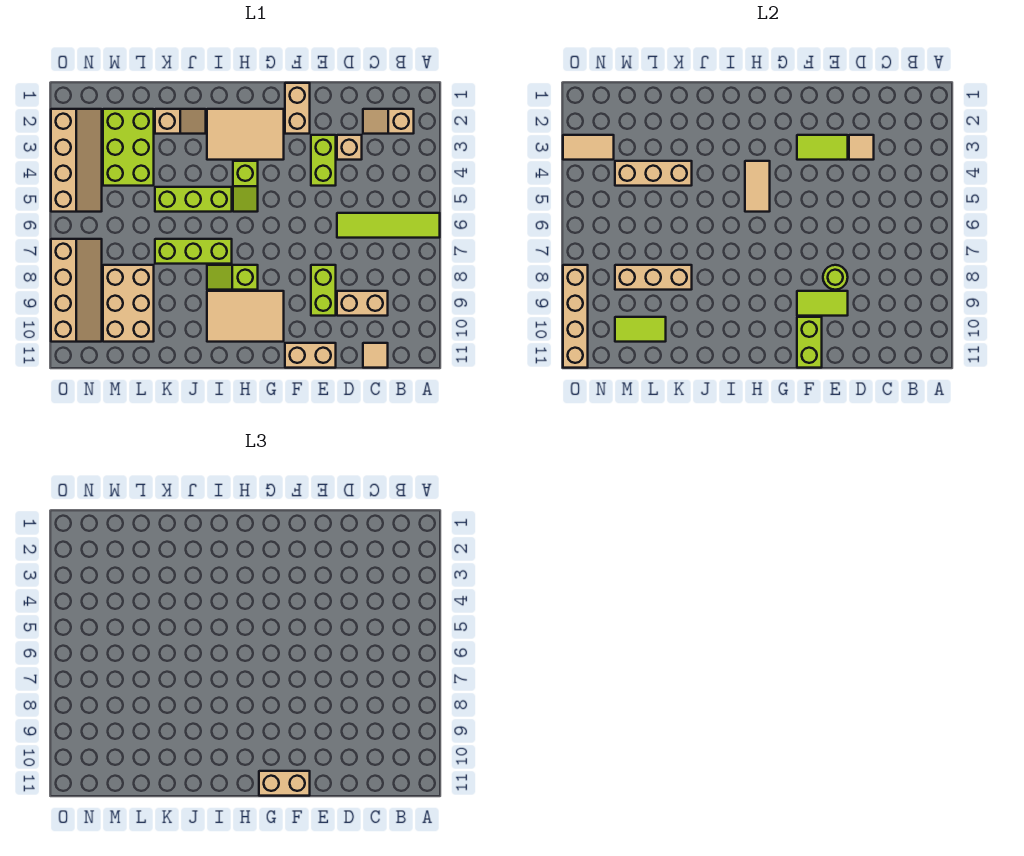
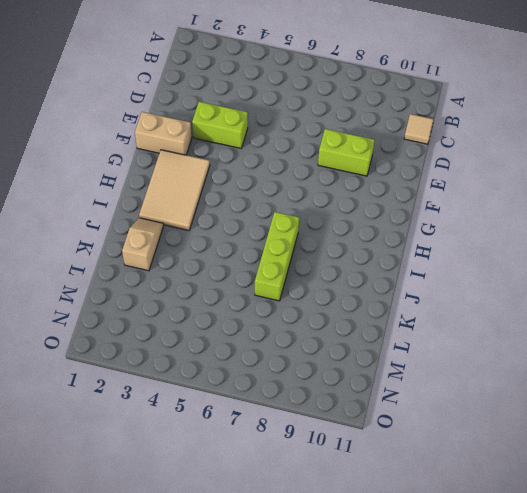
none -> lime 1x4 tile [337,213,440,238]
none -> tan 1x2 slope [363,109,414,134]
none -> tan 1x2 brick [337,291,388,316]
none -> tan 1x1 brick [337,135,362,160]

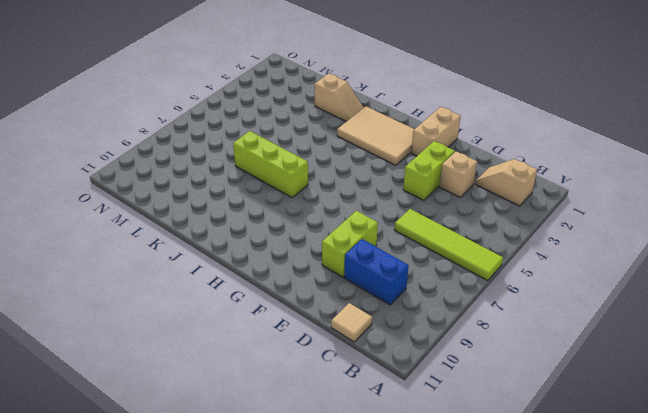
blue 1x2 brick [344,239,409,305] -> tan 1x2 brick [337,291,388,316]
none -> tan 1x2 brick [285,343,336,368]
none -> tan 2x3 tile [207,291,284,342]
none -> lime 1x2 slope [233,161,258,212]
none -> lime 1x2 slope [207,265,258,290]

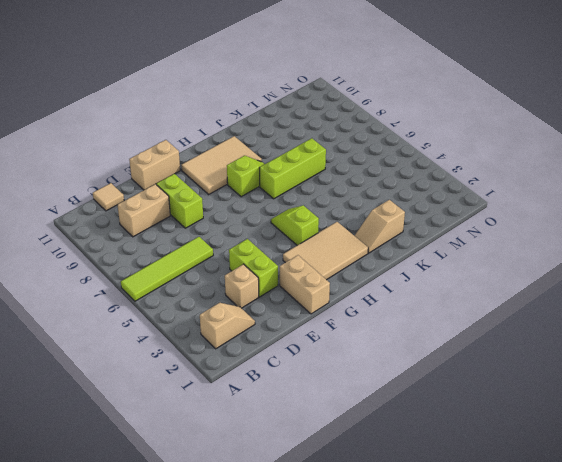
none -> lime 1x3 brick [155,187,232,212]
none -> lime 2x3 brick [103,109,154,186]
none -> tan 2x3 brick [103,265,154,342]
none -> tan 2x4 slope [51,109,102,212]

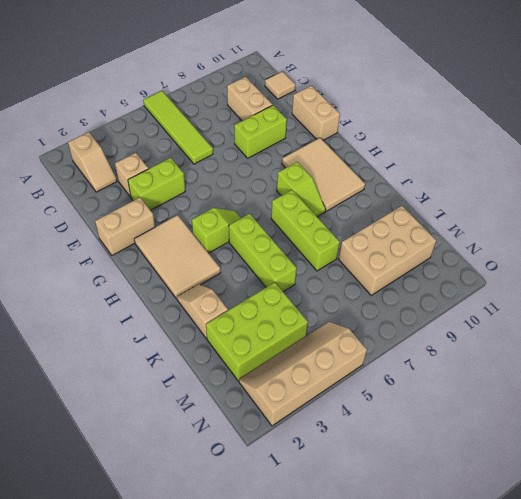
none -> tan 2x4 slope [51,239,102,342]
none -> tan 1x1 tile [849,135,874,160]
none -> lime 1x2 tile [797,135,848,160]
none -> lime 1x1 round brick [823,265,848,290]

